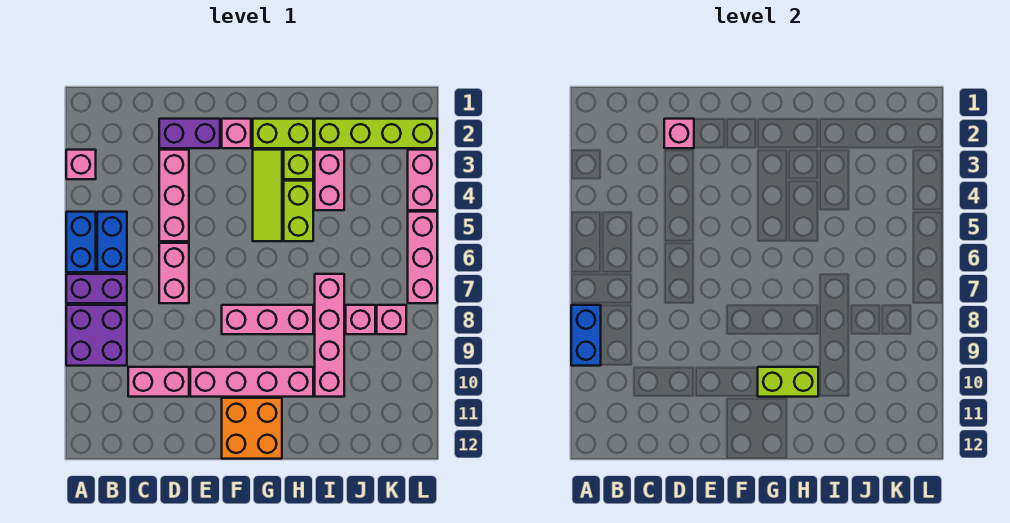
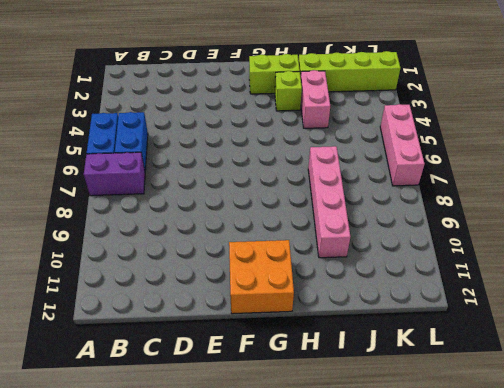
none -> pink 1x1 brick [66,150,96,179]
none -> purple 2x2 brick [66,305,127,366]
none -> pink 1x2 brick [128,367,189,397]

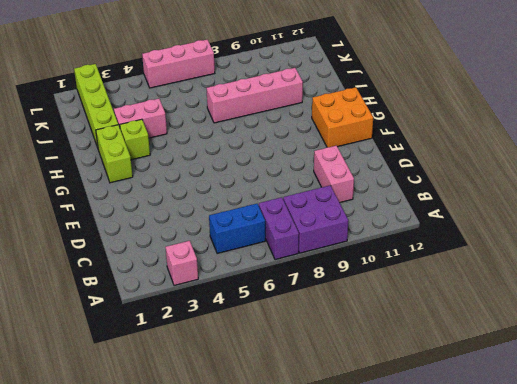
none -> blue 1x2 brick [66,212,96,272]
none -> purple 1x2 brick [159,119,220,148]
none -> pink 1x3 brick [159,150,189,241]

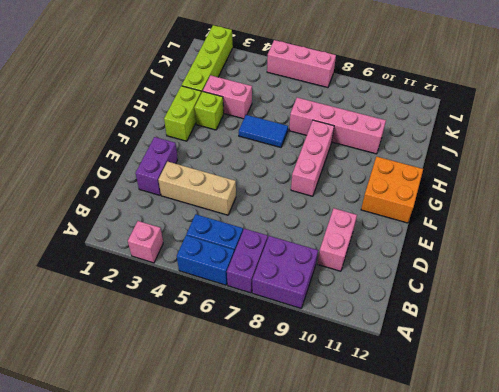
tan 1x3 brick [158,162,236,215] -> pink 1x3 brick [159,150,189,241]
blue 1x2 tile [239,115,288,147] -> lime 1x2 brick [284,181,313,241]
none -> pink 1x2 brick [159,243,189,303]
none -> pink 1x4 brick [190,367,313,397]
none -> pink 1x1 brick [222,119,251,148]

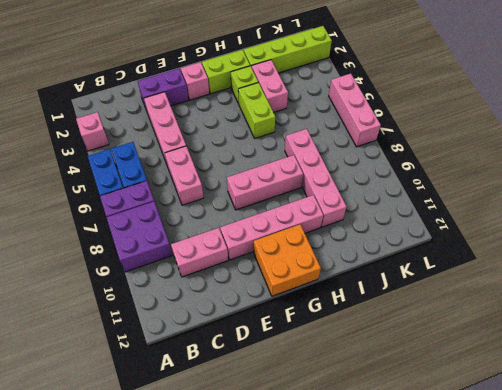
none -> lime 1x3 tile [253,150,282,241]
none -> pink 1x1 brick [346,305,375,334]
none -> pink 1x1 brick [377,305,406,334]

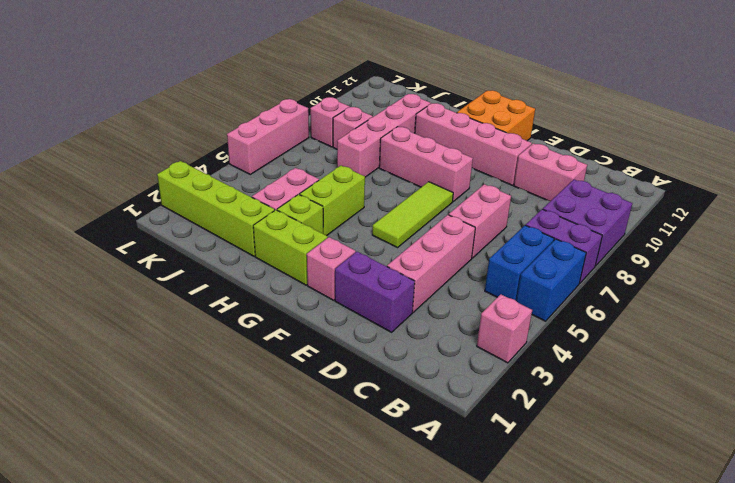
lime 1x3 tile [372,182,453,248] -> lime 1x3 tile moved to [253,150,282,241]
none -> pink 1x2 brick [408,150,437,210]
none -> blue 1x2 brick [571,305,601,366]
none -> pink 1x1 brick [664,119,694,148]

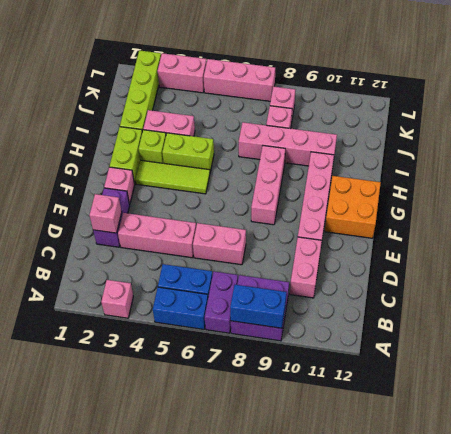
none -> lime 1x2 brick [758,367,818,397]

